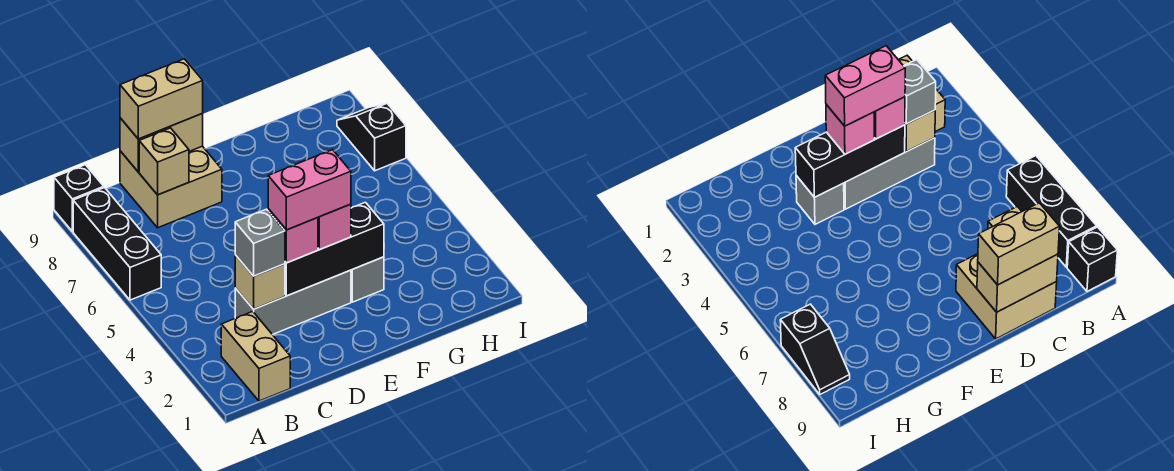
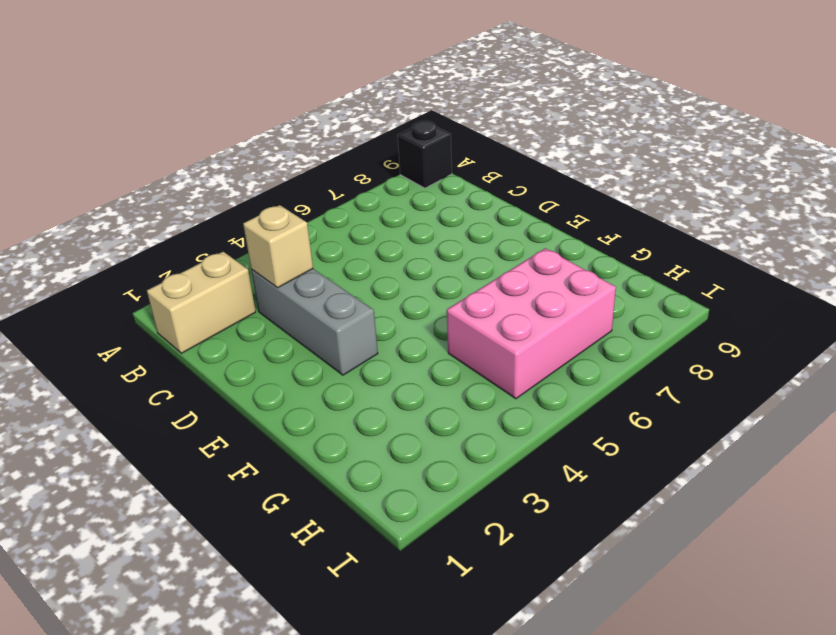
pink 2x3 brick [447,248,616,399] -> none
none -> black 1x3 brick [73,188,161,300]
none -> tan 2x2 brick [120,146,222,228]
none -> grey 1x1 brick [351,257,384,302]

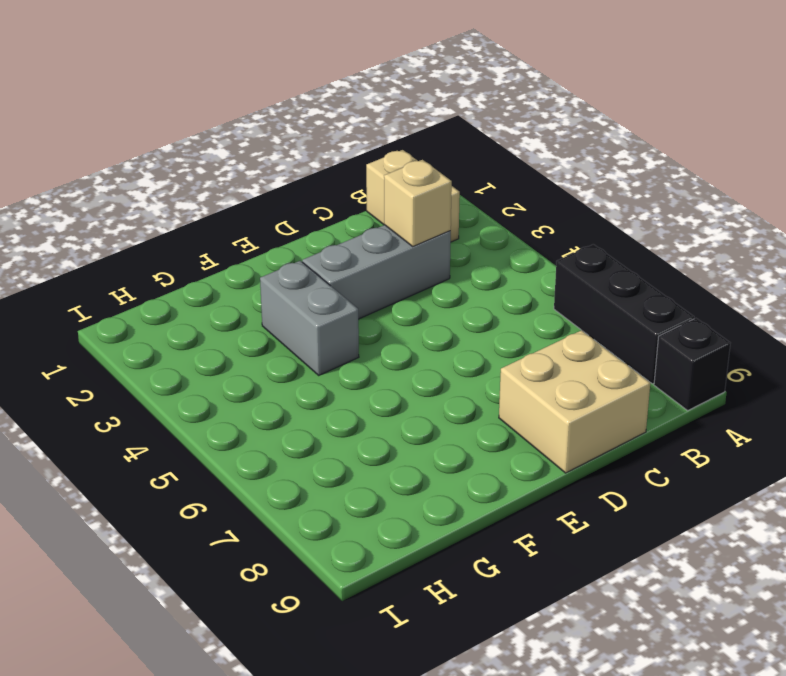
grey 1x2 brick [260,261,359,375] -> grey 1x1 brick [351,257,384,302]
none -> black 1x2 slope [337,103,406,171]
none -> tan 1x1 brick [139,128,189,195]
none -> tan 1x2 brick [120,114,203,172]

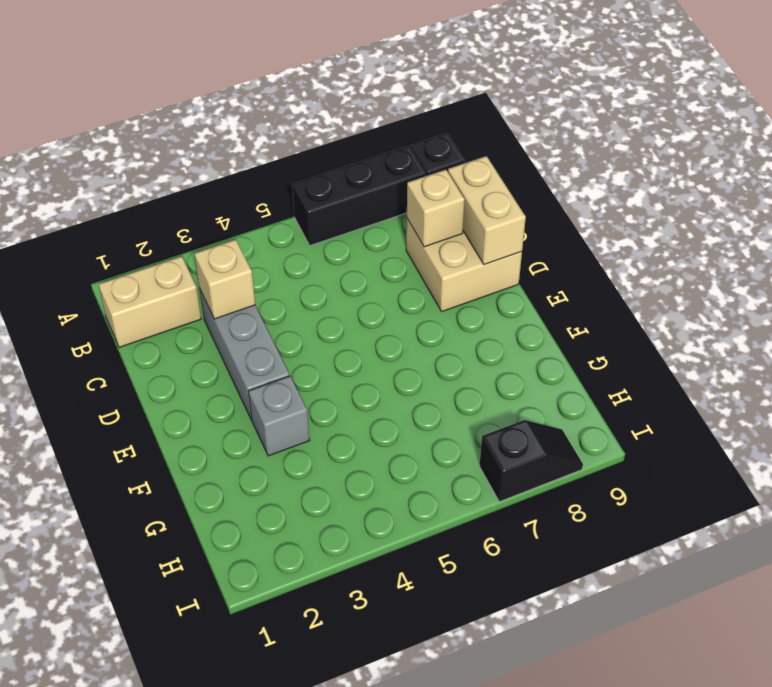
none -> black 1x3 brick [285,202,384,296]
none -> grey 1x1 brick [235,209,285,276]
none -> tan 1x2 brick [120,59,203,139]

